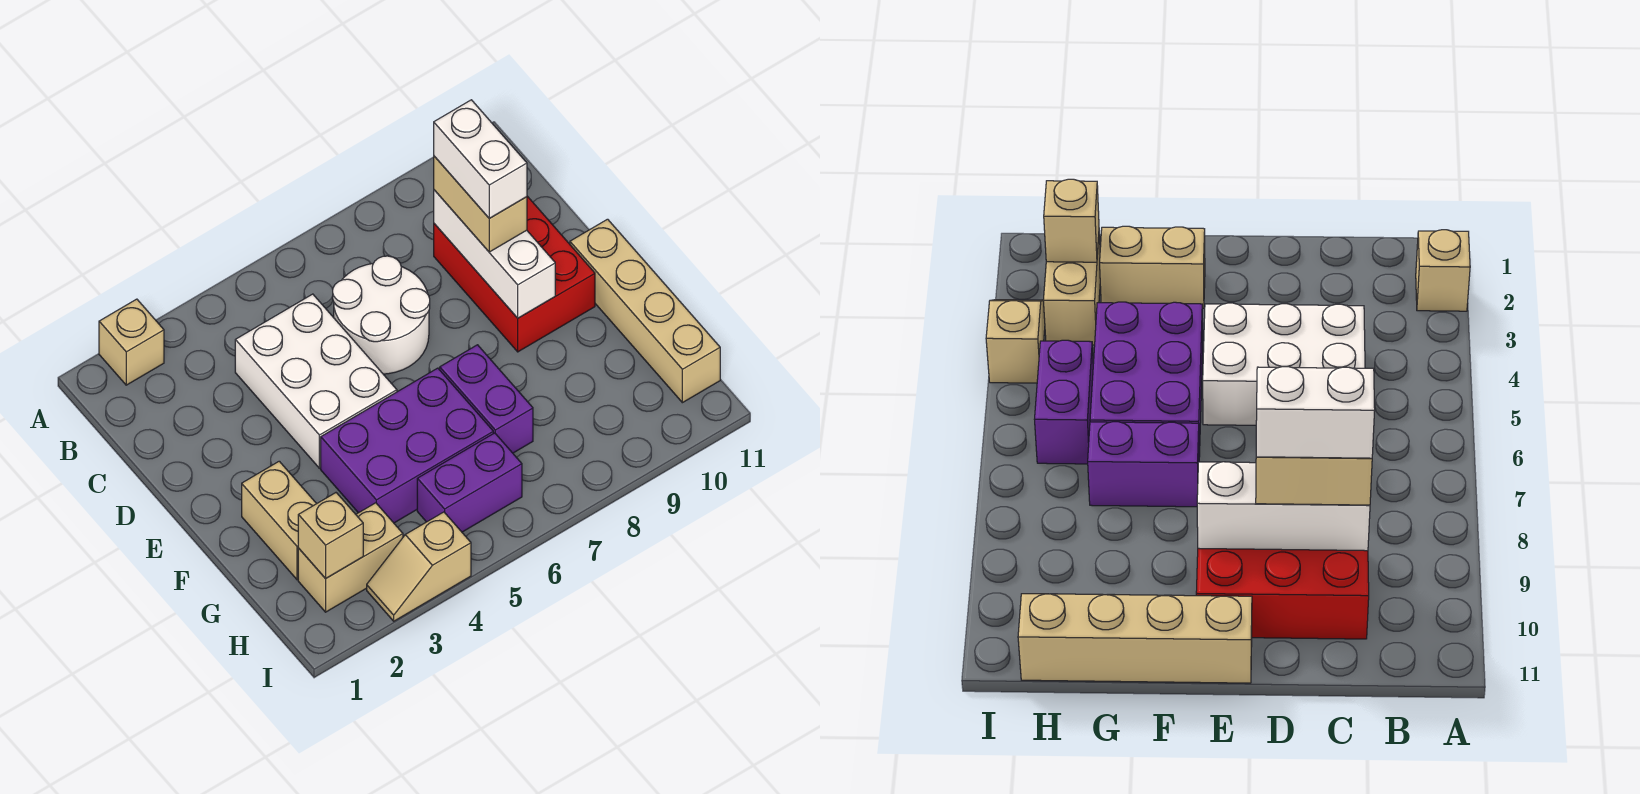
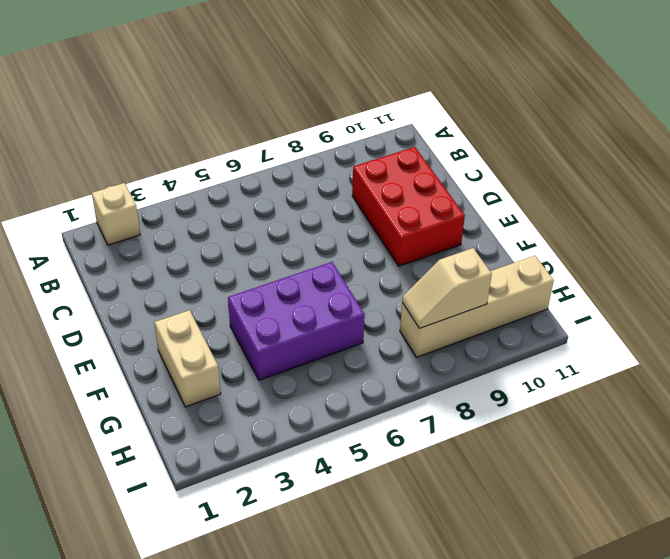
tan 1x4 brick [400,256,554,357] -> tan 1x4 brick turned to [570,219,720,403]
tan 1x2 slope [402,248,492,328] -> tan 1x2 slope moved to [367,512,471,621]
none -> white 2x3 brick [235,294,397,468]
none -> white 2x2 round brick [333,256,430,374]
none -> purple 1x2 brick [440,345,533,453]

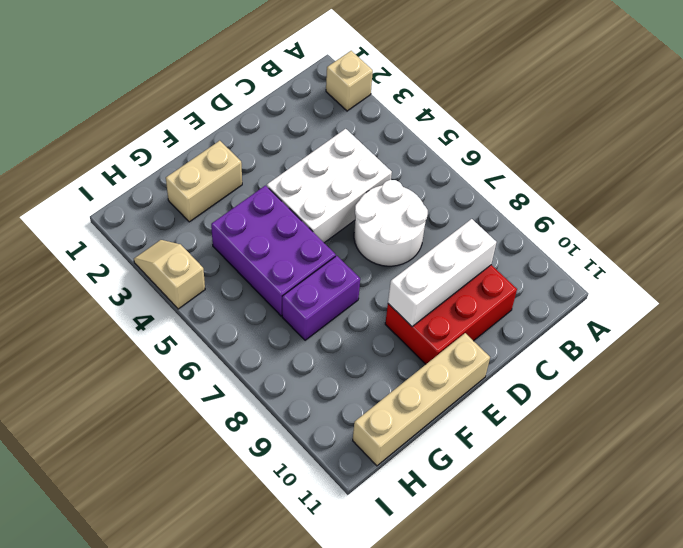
none -> tan 1x2 brick [298,503,403,612]
none -> purple 1x2 brick [417,433,522,532]
none -> tan 1x1 brick [298,493,363,579]

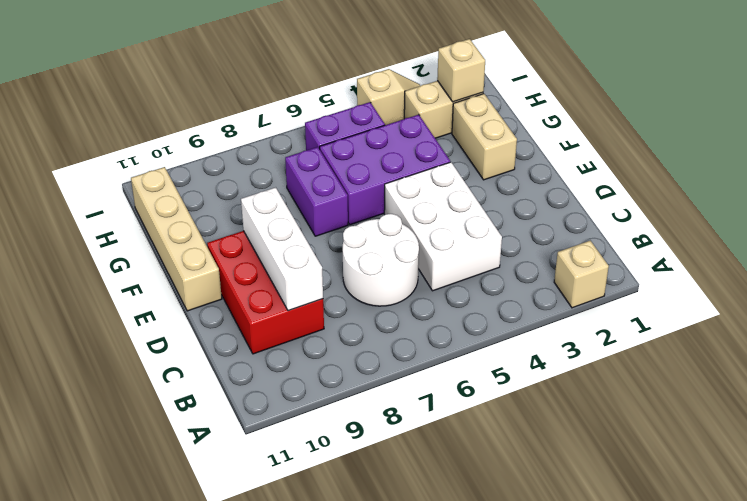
none -> tan 1x2 brick [434,156,527,252]
none -> white 1x2 brick [434,100,527,218]

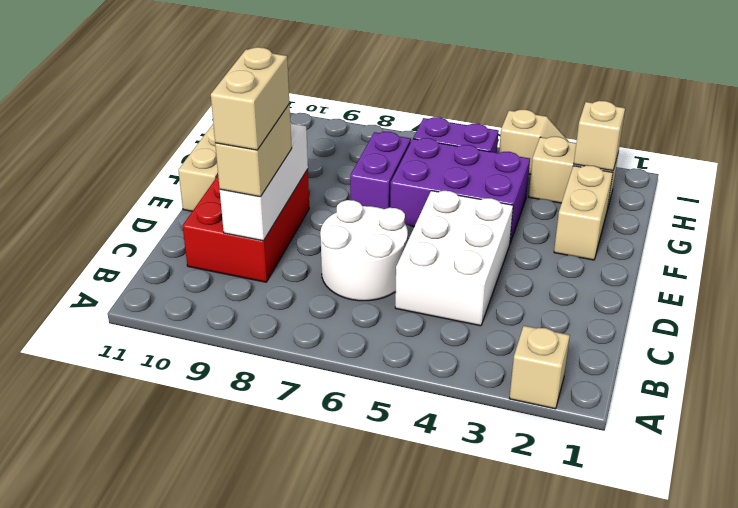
tan 1x2 brick [211,47,289,150] -> white 1x2 brick [434,100,527,218]

